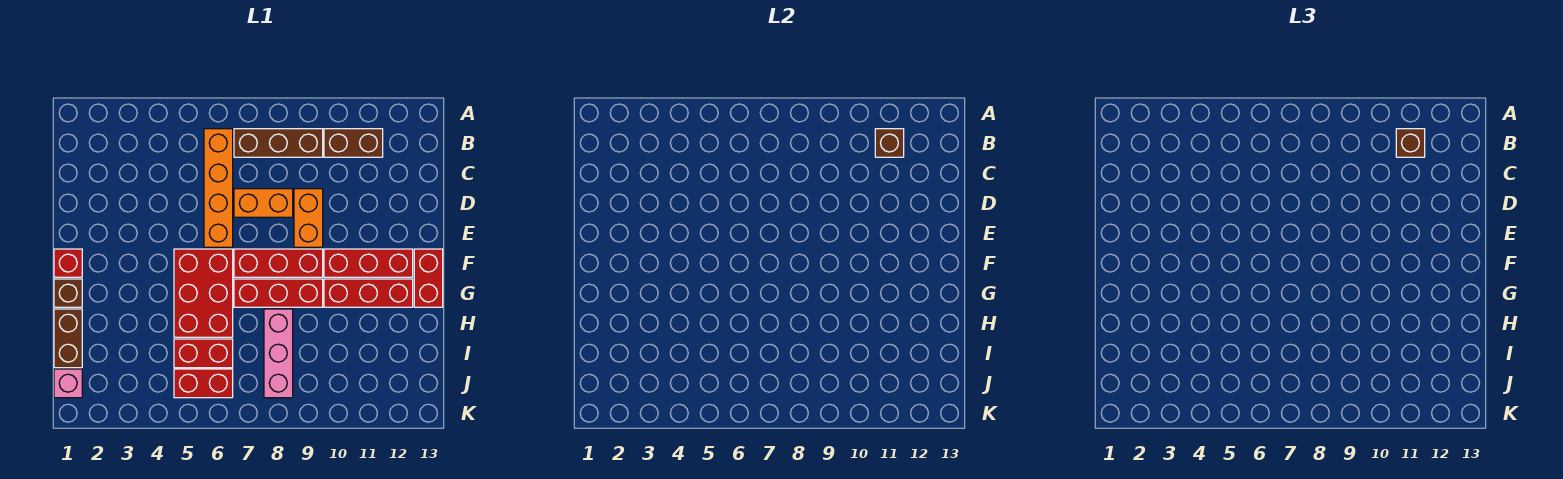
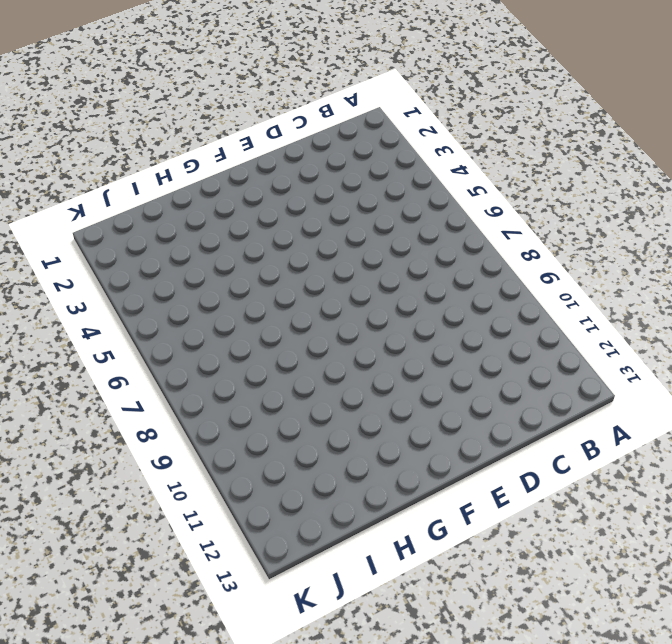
none -> orange 1x4 brick [204,129,233,247]
none -> brown 1x3 brick [234,129,323,157]
none -> brown 1x2 brick [324,129,383,157]

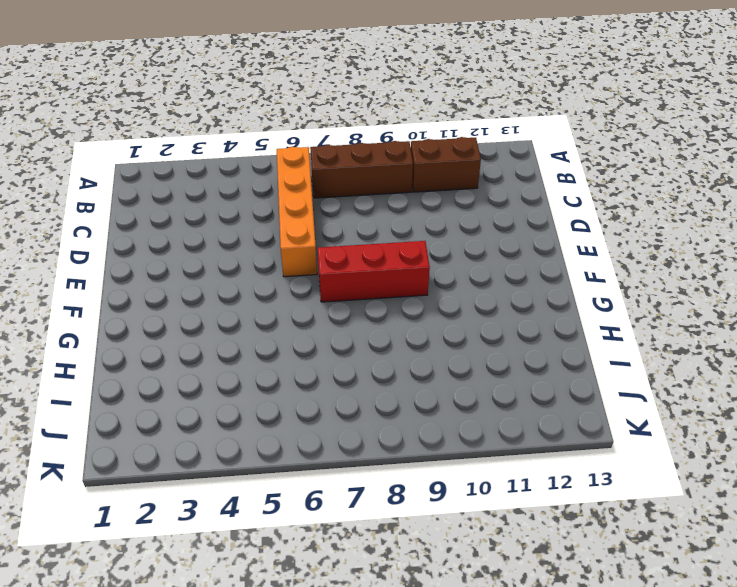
none -> orange 1x2 brick [234,189,293,217]
none -> orange 1x2 brick [294,189,323,247]
none -> red 1x1 brick [54,249,82,277]

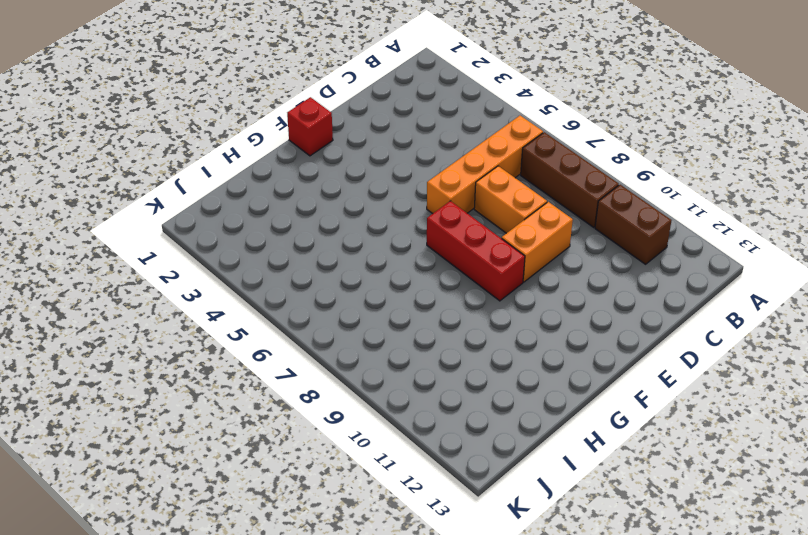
none -> red 2x3 brick [174,249,233,337]
none -> red 1x3 brick [324,249,413,277]
none -> red 1x2 brick [414,249,443,307]

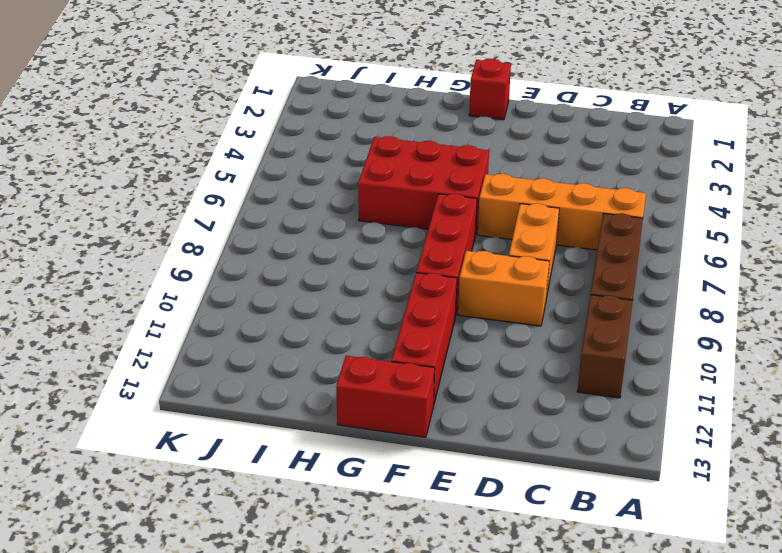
none -> brown 1x1 brick [54,279,82,307]
none -> red 1x3 brick [234,279,323,307]
none -> red 1x3 brick [324,279,413,307]

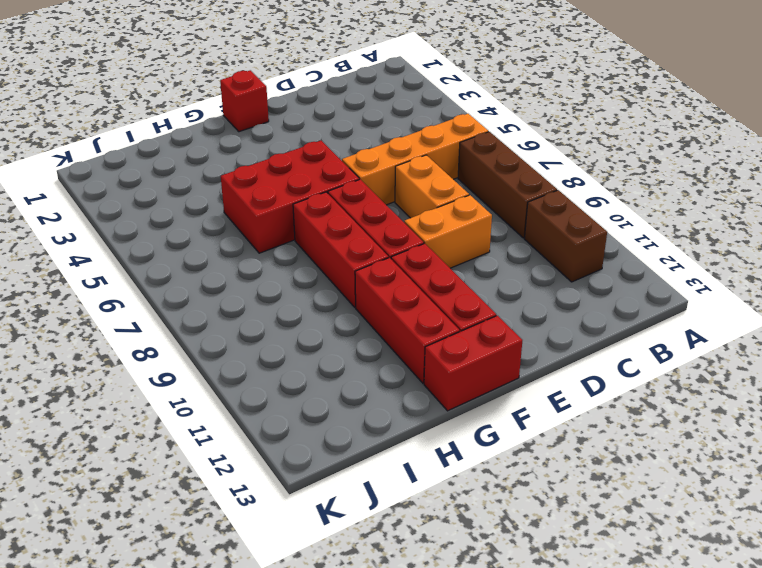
none -> brown 1x1 brick [54,279,82,307]
none -> brown 1x2 brick [54,309,82,368]
none -> pink 1x3 brick [264,309,293,398]

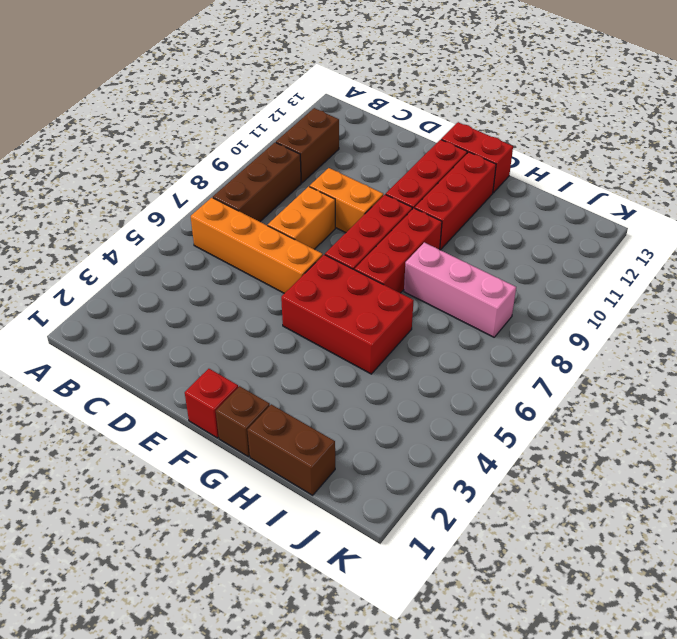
none -> red 1x2 brick [174,339,233,368]
none -> pink 1x1 brick [54,369,82,398]
none -> red 1x2 brick [174,369,233,398]

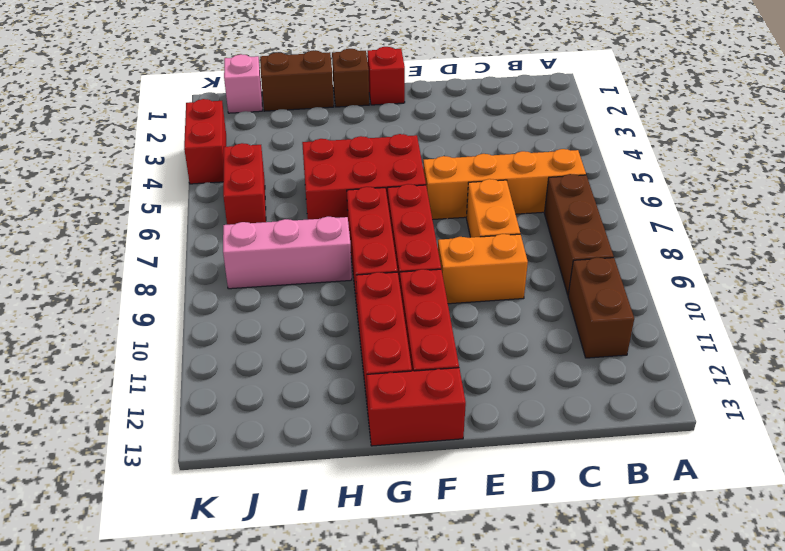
red 1x2 brick [184,99,226,184] -> red 1x2 brick moved to [174,339,233,368]
none -> brown 1x1 brick [875,129,904,157]
none -> brown 1x1 brick [1396,129,1425,157]

